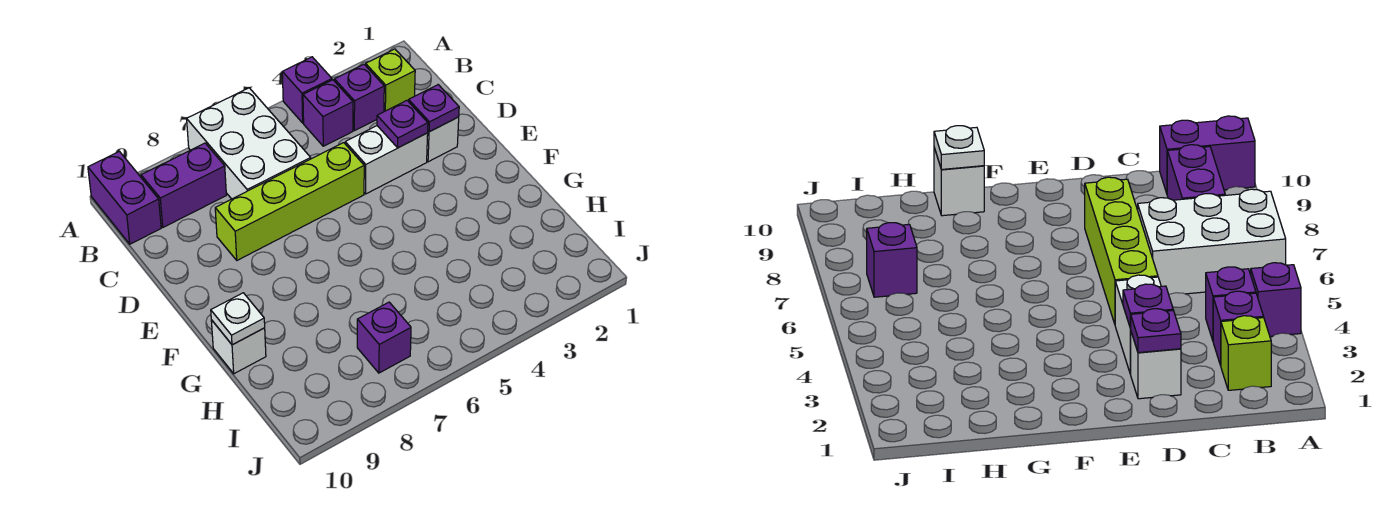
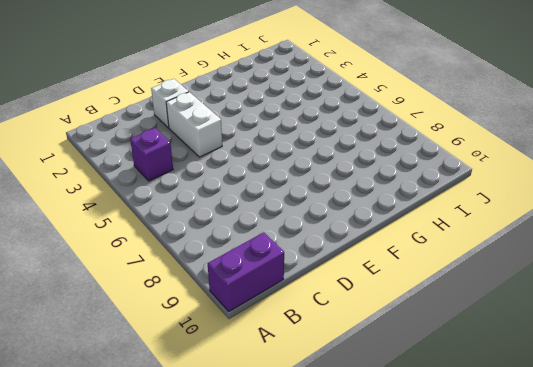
none -> purple 1x1 brick [282,57,332,123]
none -> white 2x3 brick [187,88,311,199]
none -> lime 1x1 brick [366,49,415,112]

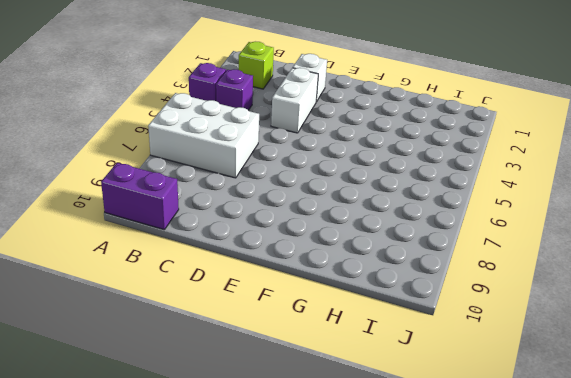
none -> purple 1x1 brick [334,64,384,131]
none -> purple 1x2 brick [141,143,226,227]
none -> lime 1x4 brick [215,143,364,260]

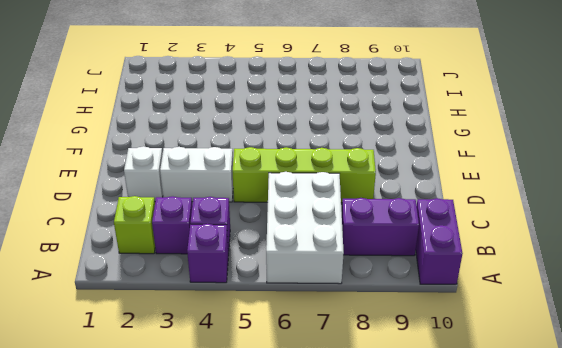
none -> white 1x1 brick [211,320,266,374]
none -> purple 1x1 brick [357,302,411,373]
none -> purple 1x1 plate [409,85,459,132]

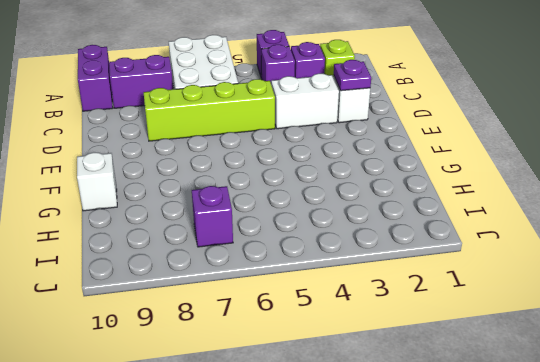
none -> purple 1x1 plate [377,100,428,148]
none -> white 1x1 plate [211,293,265,345]

